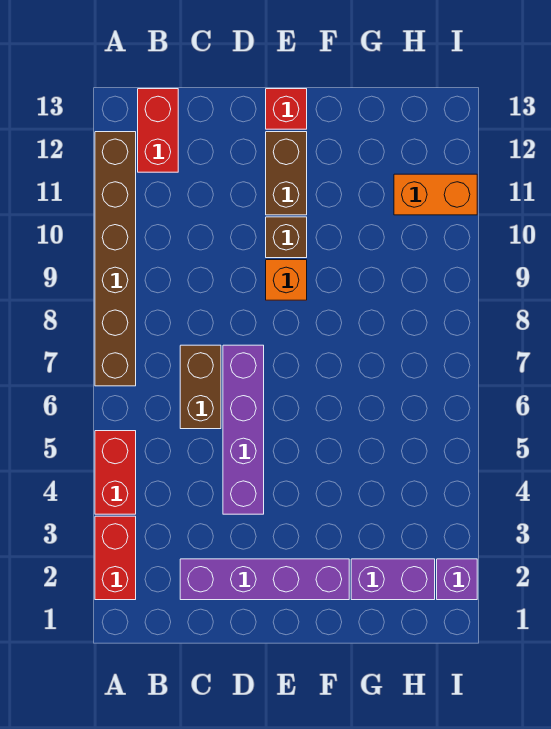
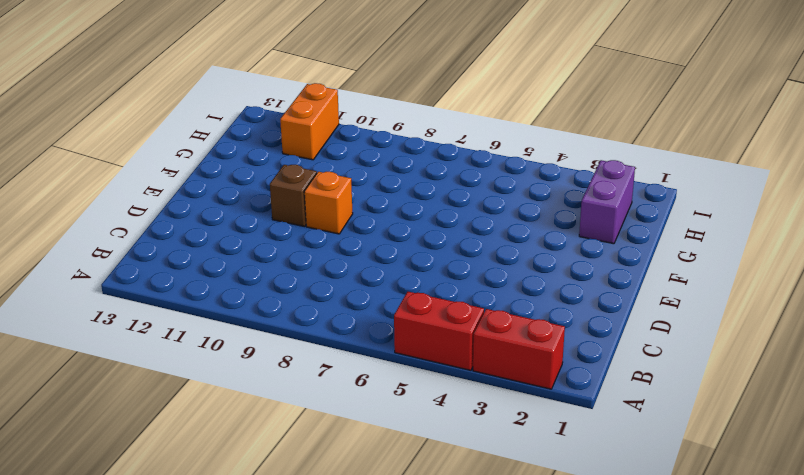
none -> brown 1x6 brick [95,132,136,386]
none -> red 1x2 brick [138,89,178,172]
none -> purple 1x4 brick [180,559,349,600]

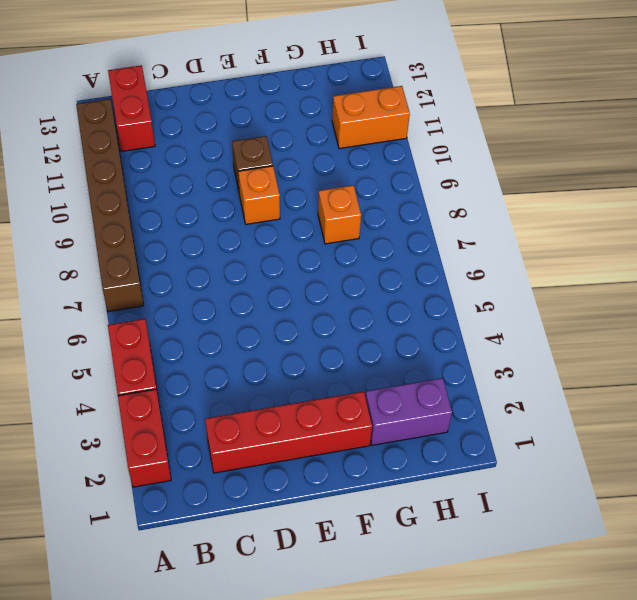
red 1x4 brick [205,392,372,473] -> purple 1x4 brick [180,559,349,600]
orange 1x1 brick [318,185,361,244] -> none
none -> brown 1x2 brick [180,345,221,429]
none -> purple 1x4 brick [223,345,264,514]
none -> brown 1x2 brick [266,132,307,215]

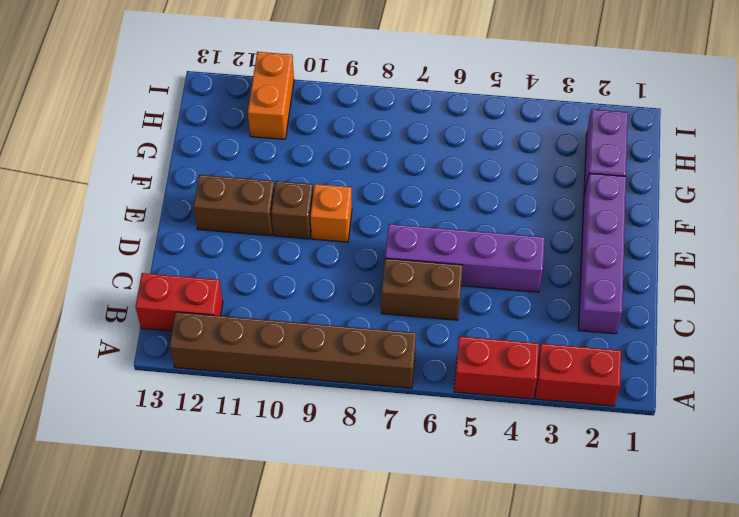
none -> red 1x1 brick [266,89,307,129]
none -> purple 1x1 brick [437,559,477,600]

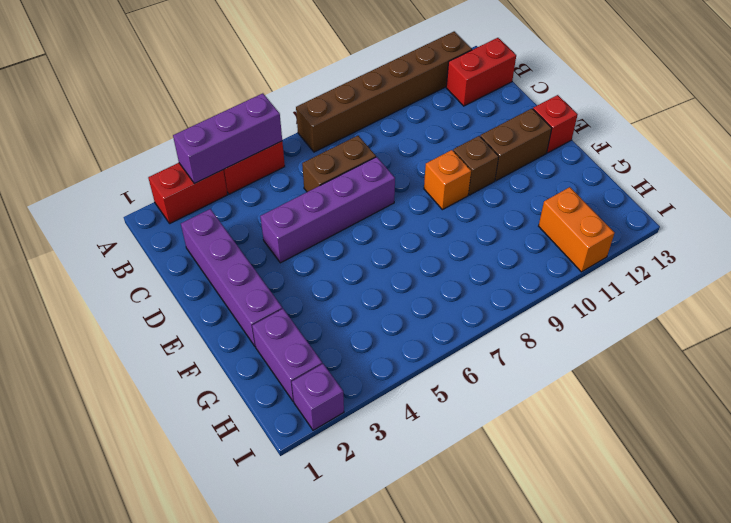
purple 1x3 brick [173,93,282,184] -> none

